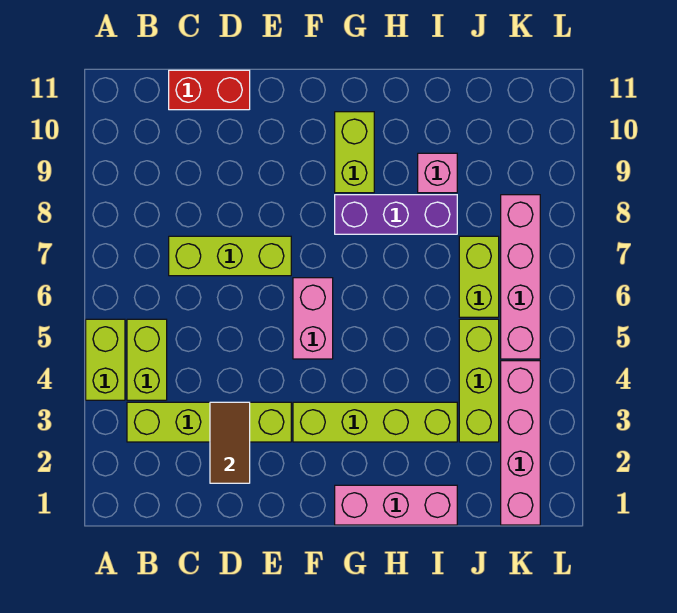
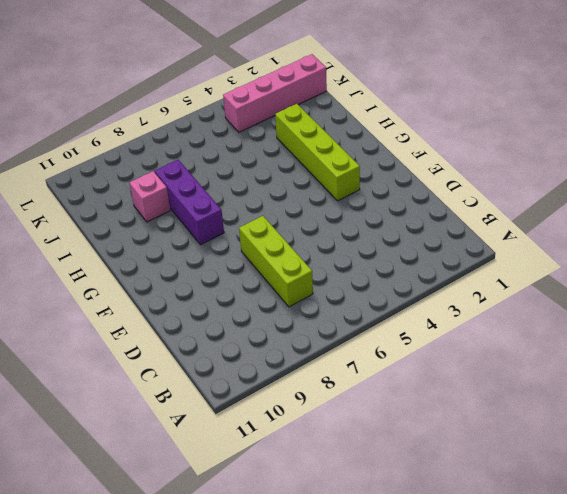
none -> lime 1x2 brick [86,319,125,400]
none -> lime 1x4 brick [127,402,291,442]
none -> lime 1x2 brick [127,319,167,400]

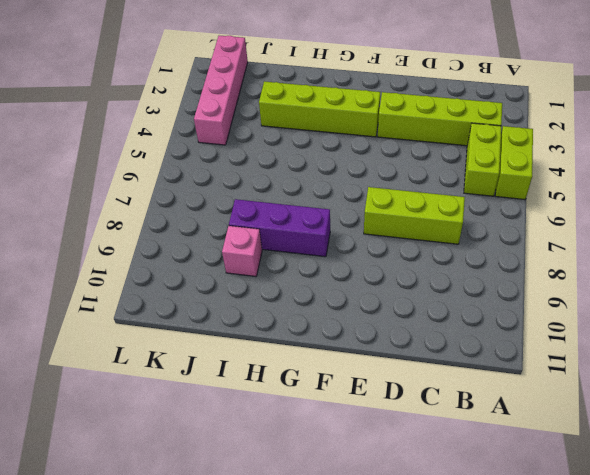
none -> red 1x2 brick [169,70,250,110]
none -> pink 1x2 brick [293,278,333,359]
none -> pink 1x3 brick [335,485,457,525]

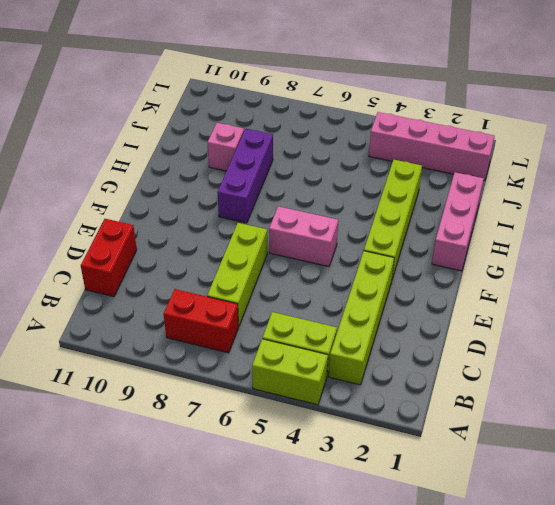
red 1x2 brick [164,289,239,353] -> none
none -> lime 1x2 brick [335,112,374,193]
none -> lime 1x3 brick [459,319,499,442]
none -> lime 1x2 brick [459,236,499,317]

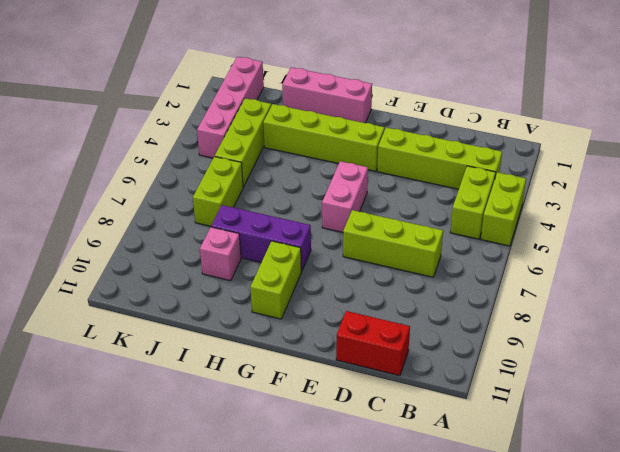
none -> pink 1x4 brick [501,195,540,359]
none -> brown 1x2 tile [210,402,250,483]

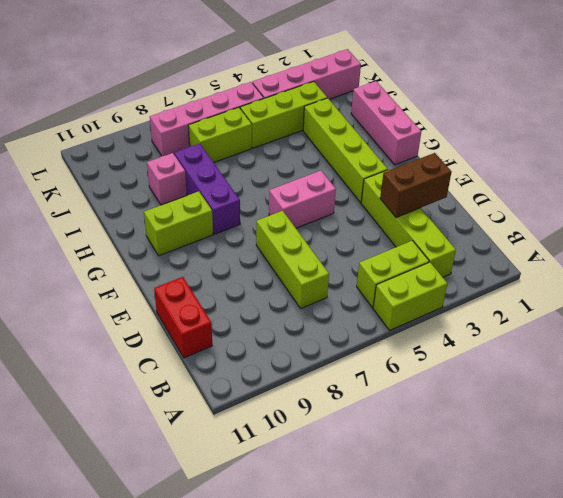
brown 1x2 brick [380,153,451,218] -> brown 1x2 tile [210,402,250,483]

